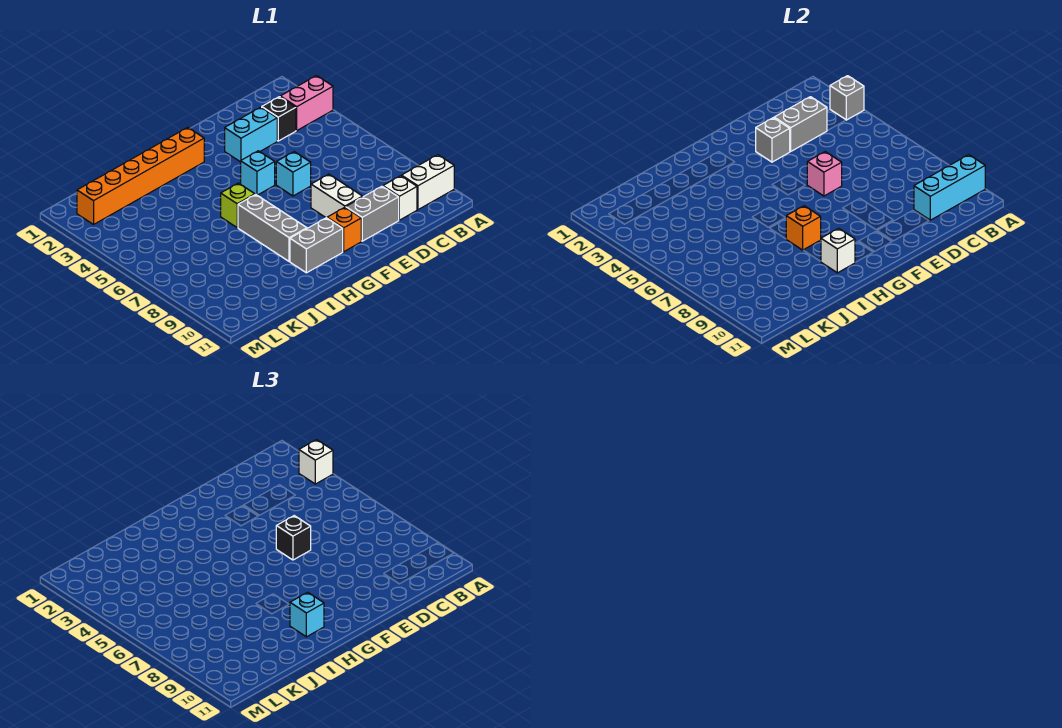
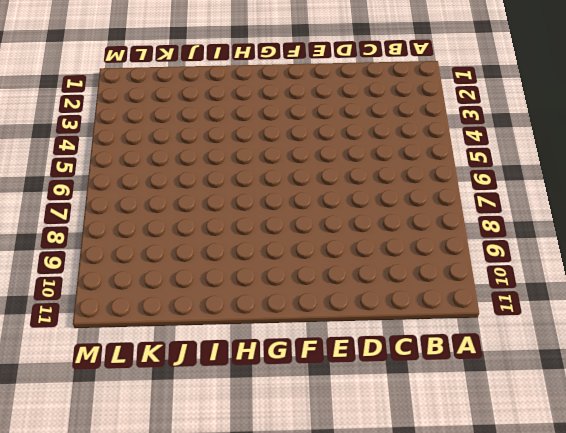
none -> pink 1x2 brick [280,76,333,130]
none -> white 1x2 brick [402,155,454,210]
none -> black 1x1 brick [262,97,296,141]

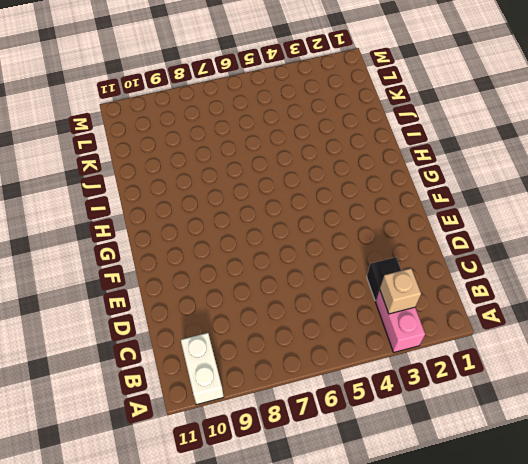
tan 1x1 brick [380,268,421,314] -> none
none -> white 1x1 brick [383,176,417,220]
none -> cyan 1x2 brick [225,107,277,162]
none -> grey 1x2 brick [346,186,399,241]

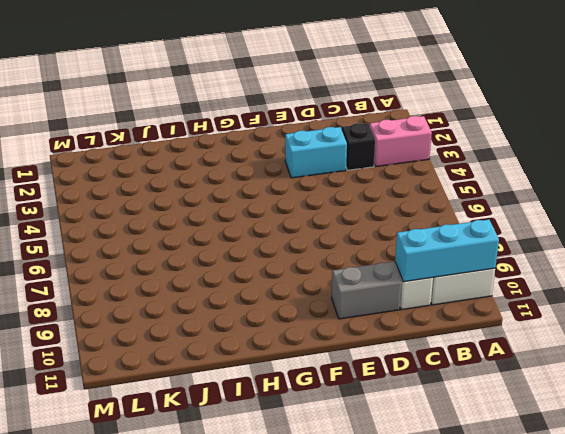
none -> cyan 1x1 brick [276,152,311,196]
none -> white 1x2 brick [311,174,363,218]
none -> cyan 1x1 brick [241,151,275,195]

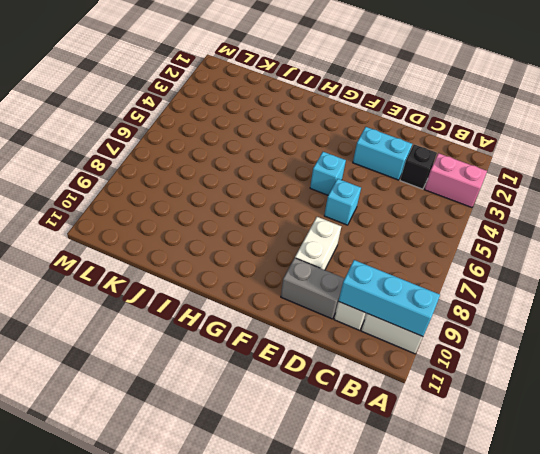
none -> orange 1x1 brick [327,207,361,252]
none -> orange 1x6 brick [77,127,204,224]
none -> grey 1x2 brick [290,218,343,273]

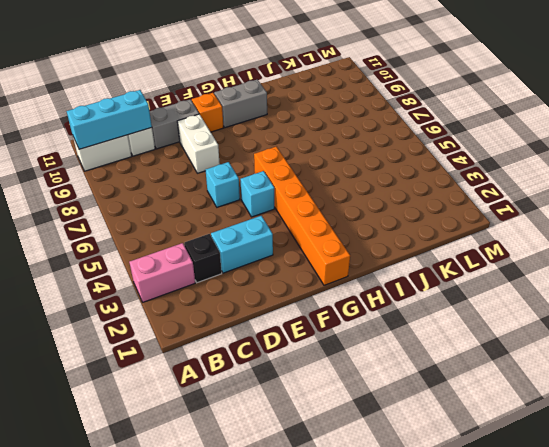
orange 1x6 brick [254,146,350,285] -> orange 1x6 brick turned to [77,127,204,224]
none -> lime 1x1 brick [221,183,255,227]
none -> grey 1x3 brick [238,194,307,261]
none -> grey 1x1 brick [830,76,864,120]

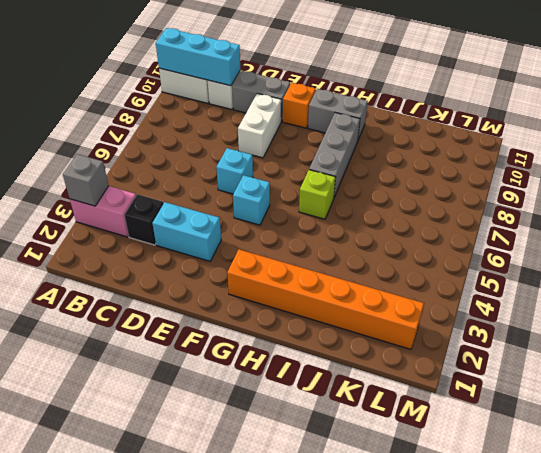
none -> grey 1x2 brick [774,97,827,152]
none -> grey 1x1 brick [756,118,790,162]
none -> pink 1x1 brick [807,152,842,196]

